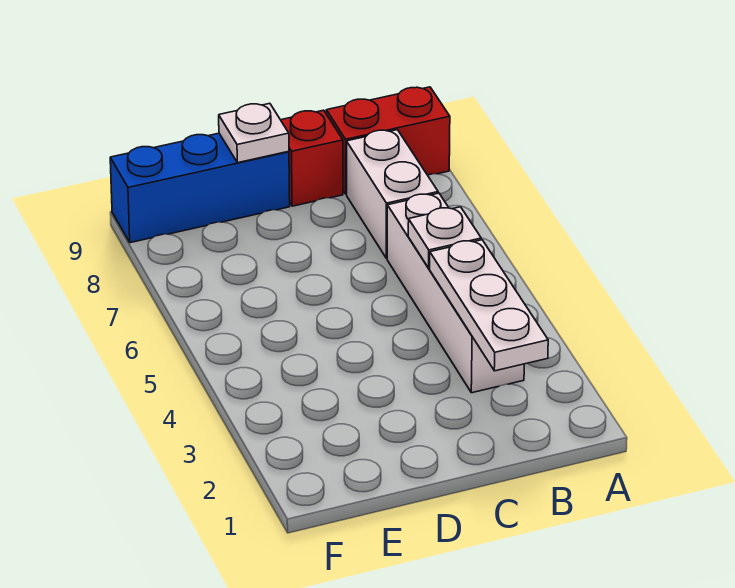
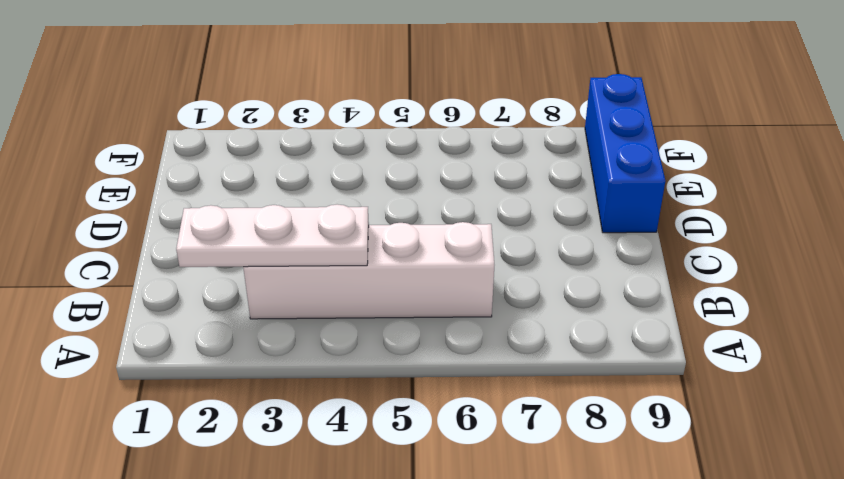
none -> red 1x2 brick [326,87,450,194]
none -> white 1x2 brick [347,130,438,258]

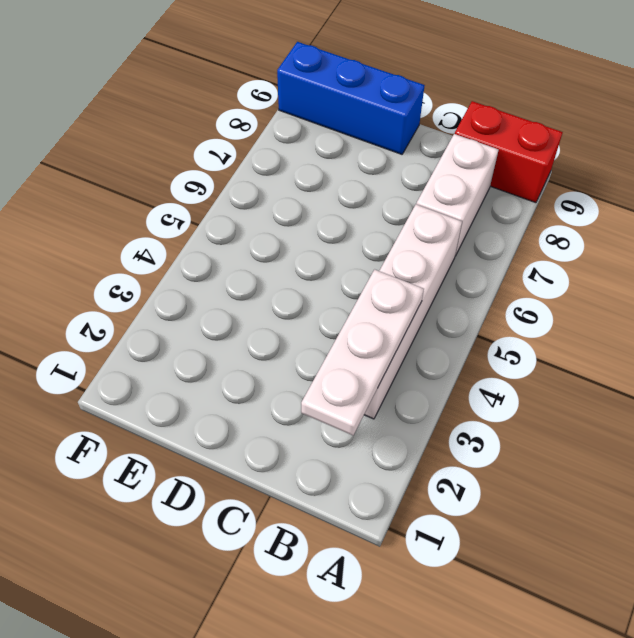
none -> red 1x1 brick [281,110,343,206]
none -> white 1x1 plate [408,207,481,268]

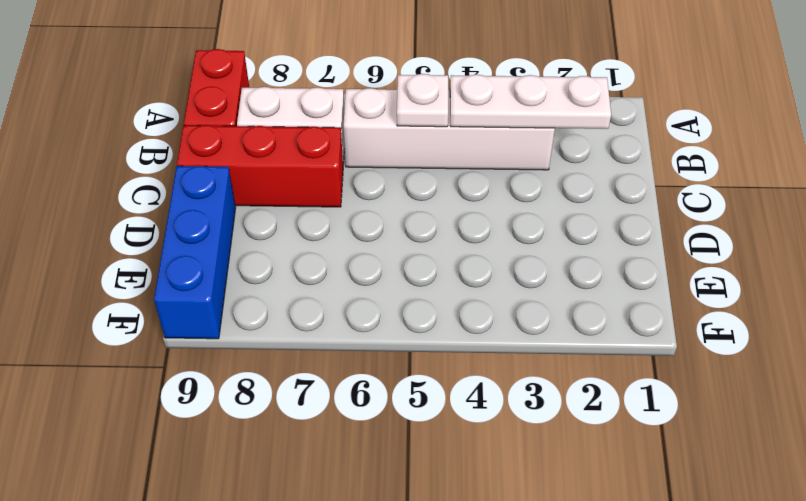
red 1x3 brick [177,125,343,207] -> red 1x1 brick [281,110,343,206]
none -> white 1x1 plate [219,103,289,163]

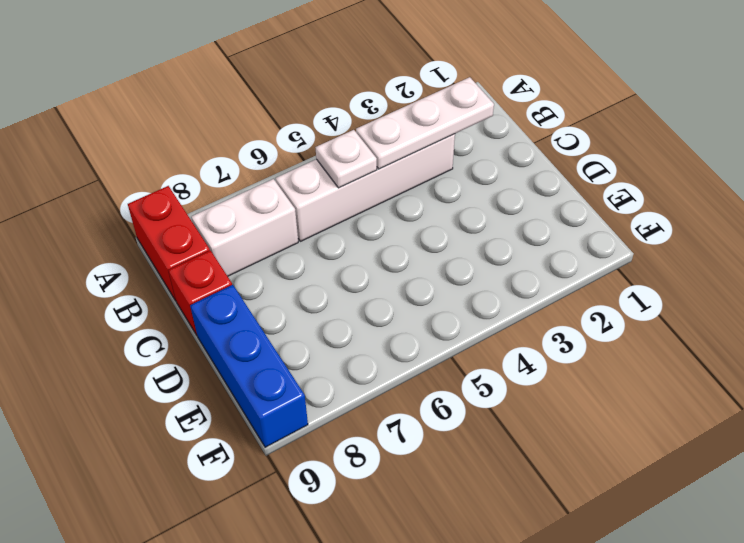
none -> white 1x1 plate [219,103,289,163]

